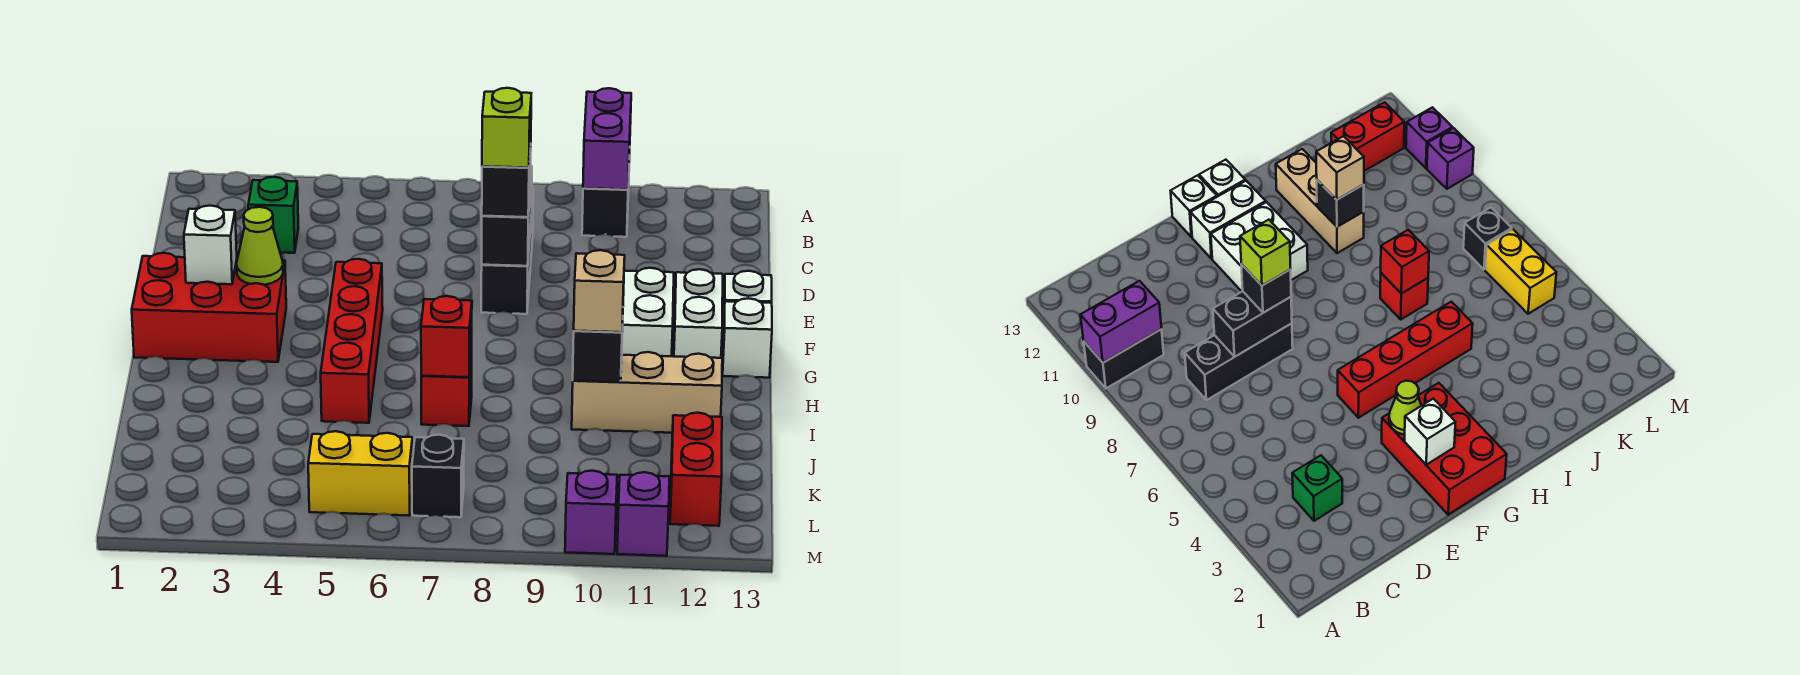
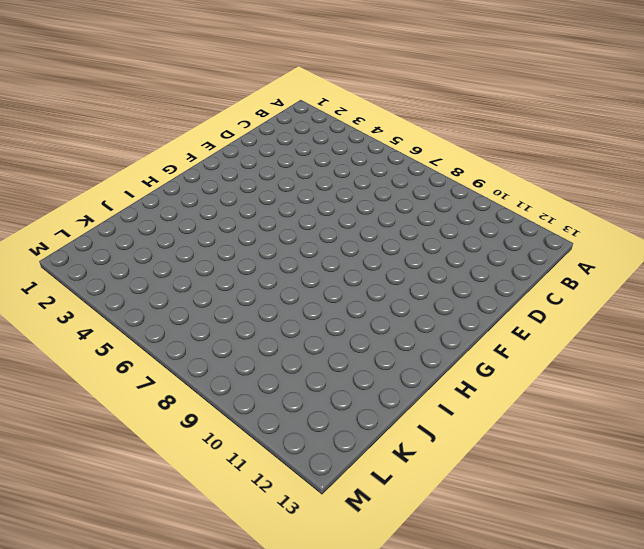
none -> black 1x2 brick [582,155,630,237]
none -> green 1x1 brick [248,177,298,253]
none -> black 1x3 brick [481,188,533,314]

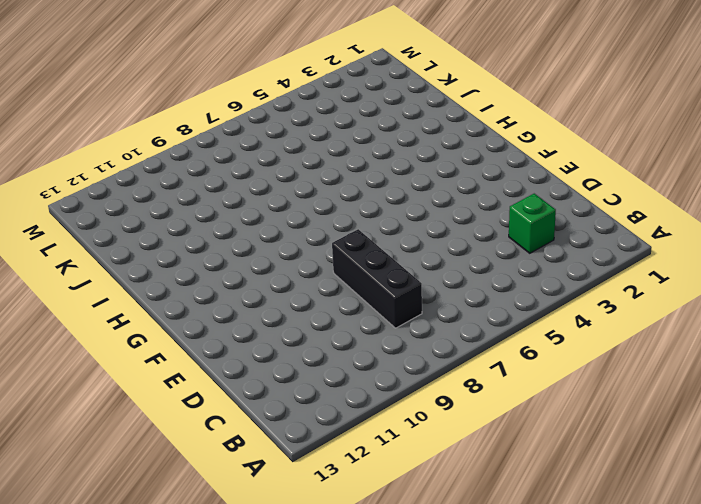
none -> black 1x2 brick [582,155,630,237]
none -> red 2x3 brick [132,253,286,362]
none -> red 1x4 brick [321,259,383,423]

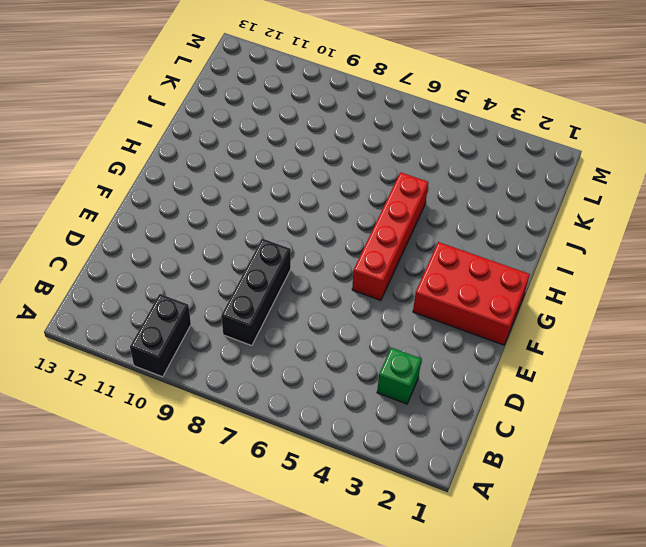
none -> white 2x2 brick [622,268,674,356]
none -> white 1x2 brick [674,269,723,358]
none -> white 1x1 brick [723,271,772,331]

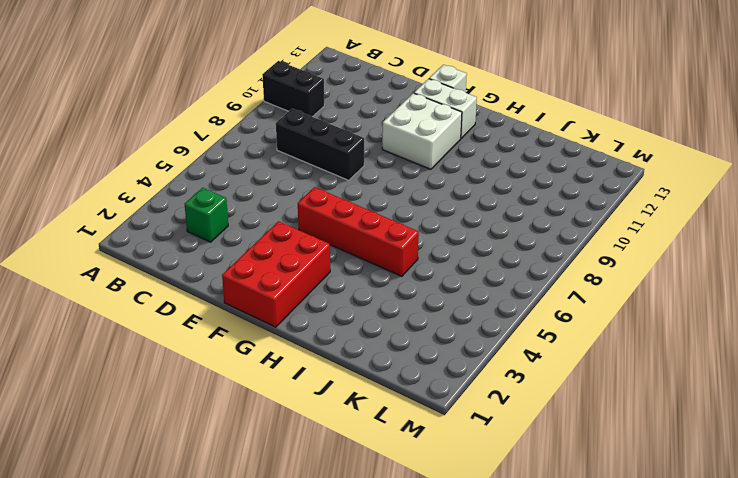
none -> white 1x1 brick [723,298,772,378]
none -> red 1x1 brick [421,353,472,426]
none -> tan 1x3 brick [572,352,722,433]

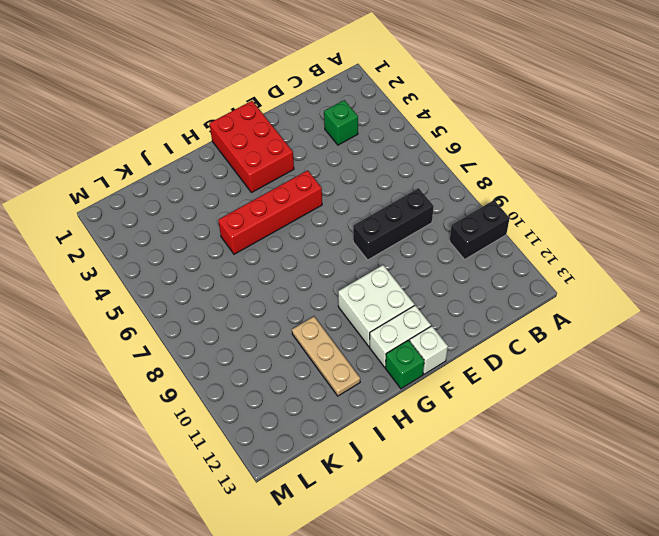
green 1x1 brick [385,340,424,389] -> white 1x1 brick [723,298,772,378]
tan 1x3 plate [292,317,360,396] -> tan 1x3 brick [572,352,722,433]
none -> red 1x1 brick [421,353,472,426]
none -> red 1x2 brick [670,413,722,526]
none -> yellow 1x2 brick [308,431,413,516]

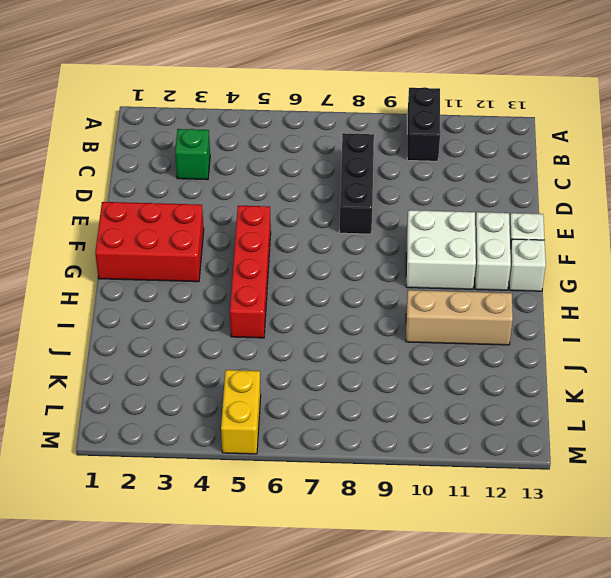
yellow 1x2 brick [221,370,261,454] -> yellow 1x2 brick turned to [308,431,413,516]
none -> red 1x1 brick [421,353,472,426]
none -> red 1x2 brick [670,413,722,526]
none -> black 1x1 brick [412,435,464,517]

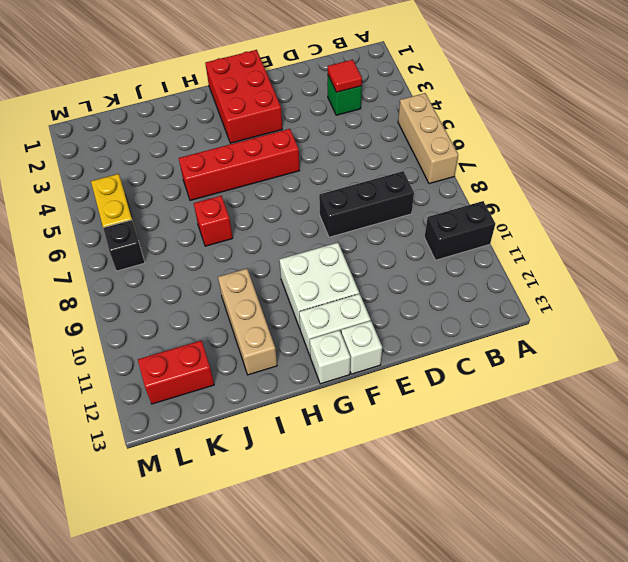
tan 1x3 brick [398,93,458,184] -> none
red 1x1 tile [328,60,362,92] -> none
none -> purple 1x1 brick [565,471,617,554]
none -> purple 1x1 brick [617,472,669,556]
none -> purple 1x2 brick [583,88,631,190]

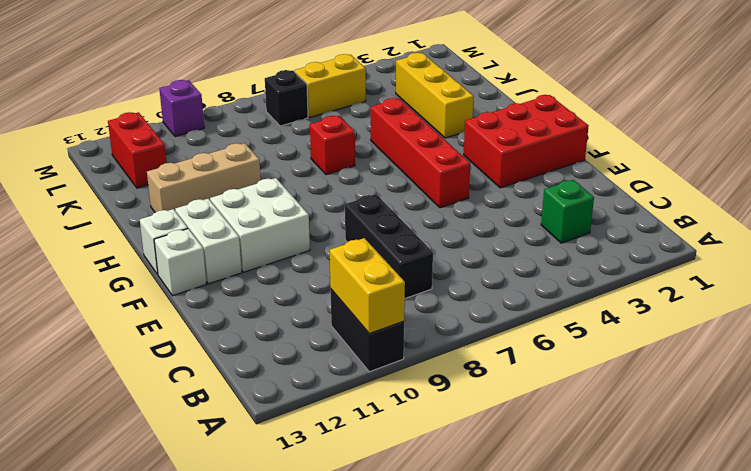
yellow 1x2 brick [330,238,405,333] -> purple 1x2 brick [583,88,631,190]
yellow 1x3 brick [396,53,474,138] -> none
none -> purple 1x1 brick [617,472,669,556]
none -> black 1x2 brick [482,166,532,266]
none -> white 1x1 brick [184,206,237,284]

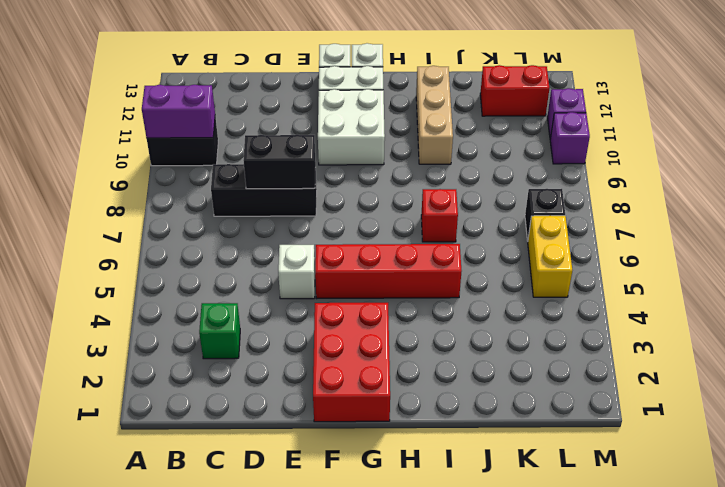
white 1x1 brick [278,245,315,299] -> white 1x1 brick moved to [184,206,237,284]
none -> lime 1x1 cone [237,207,283,285]
none -> red 1x1 brick [421,296,472,377]
none -> black 1x1 brick [573,324,623,382]

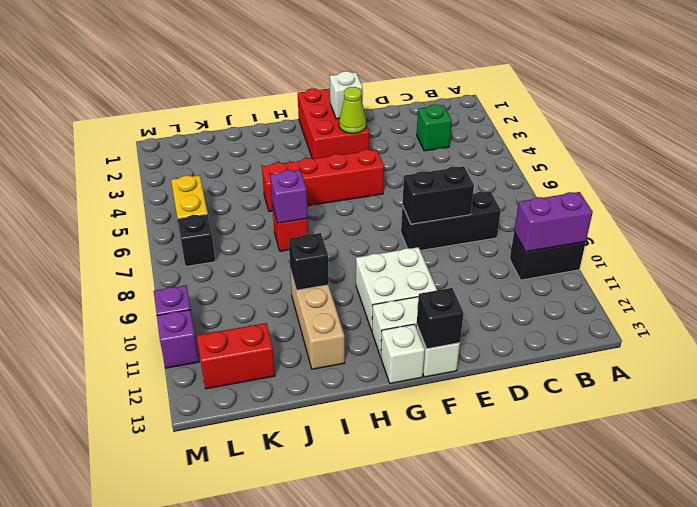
black 1x1 brick [417,288,464,349] -> black 1x1 brick moved to [482,148,531,217]
purple 1x1 brick [270,170,308,223] -> red 1x1 brick [421,296,472,377]
none -> tan 1x1 brick [574,250,625,332]
none -> lime 1x1 brick [482,88,531,168]

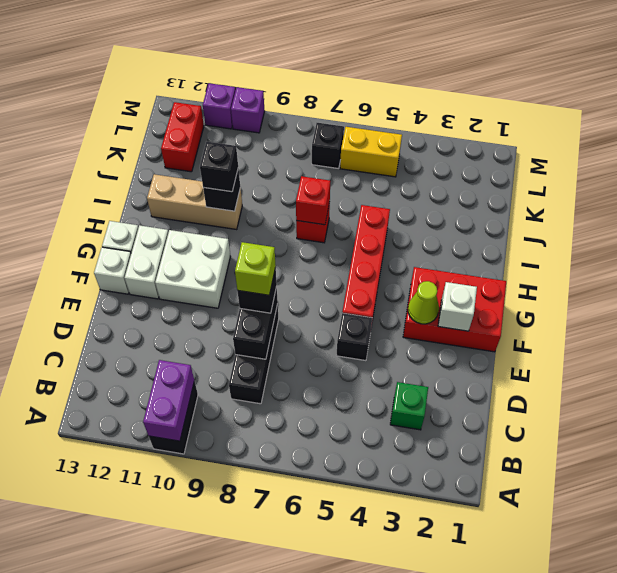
black 1x1 brick [336,313,372,361] -> none
black 1x1 brick [200,142,238,192] -> tan 1x1 brick [574,250,625,332]

